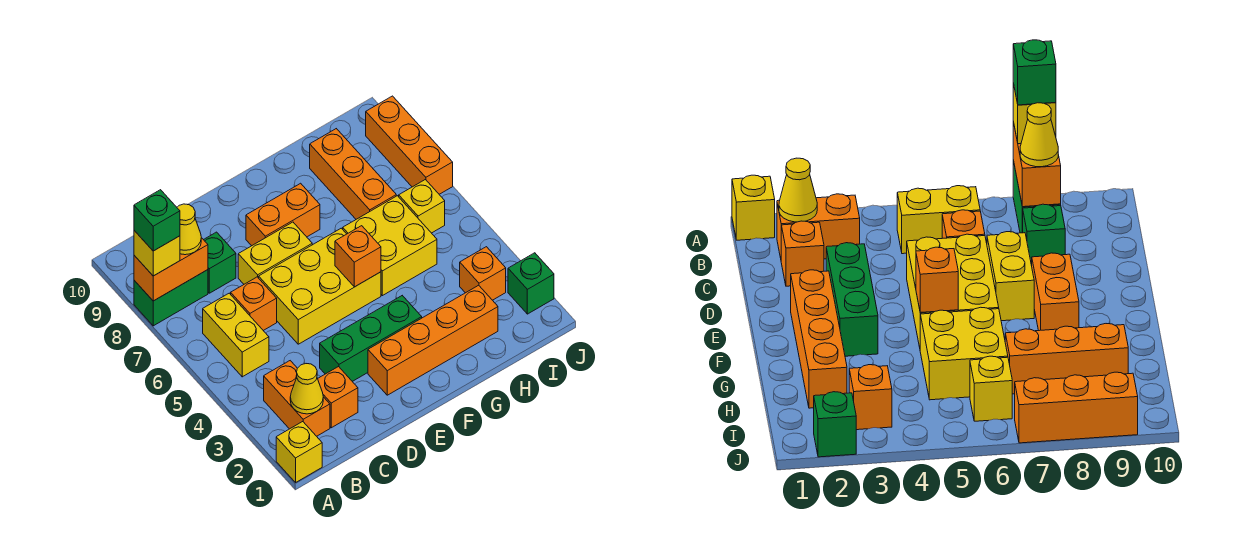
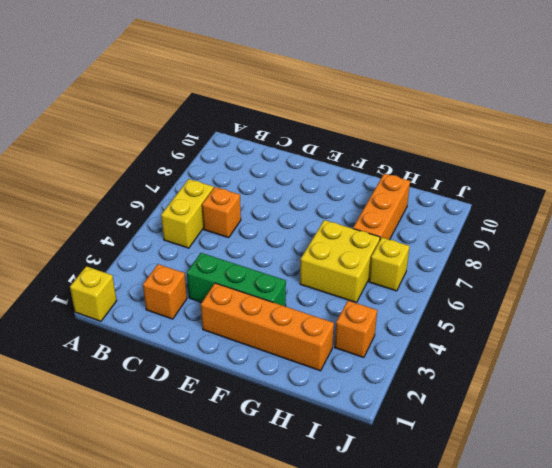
none -> green 1x2 brick [134,270,208,326]
none -> orange 1x2 brick [264,361,330,436]
none -> green 1x1 brick [204,232,236,293]

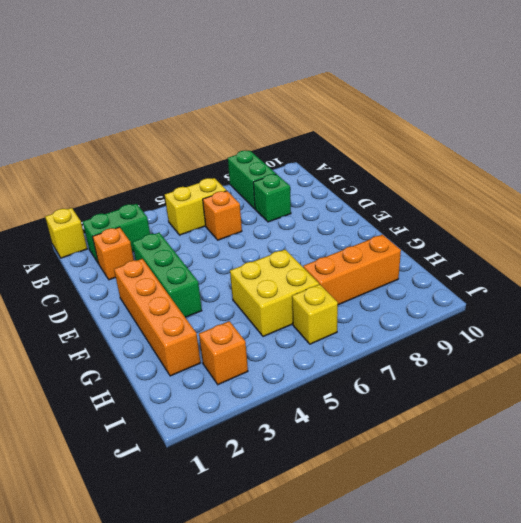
green 1x2 brick [83,204,150,264] -> orange 1x2 brick [264,361,330,436]
none -> yellow 2x3 brick [259,228,381,344]
none -> yellow 1x2 brick [238,222,312,284]
none -> orange 1x2 brick [246,183,320,246]

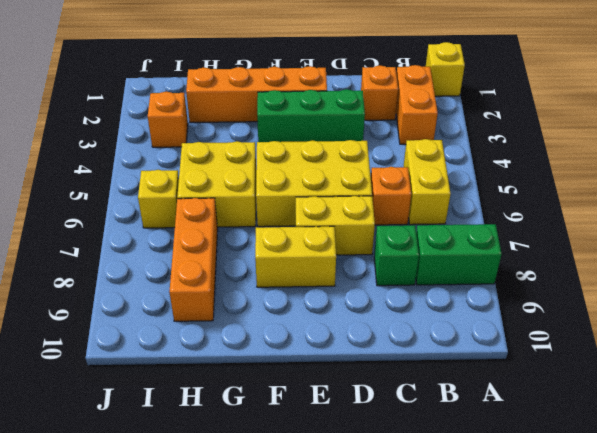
yellow 1x2 brick [255,226,336,287] -> orange 1x2 brick [246,183,320,246]
none -> green 1x1 brick [508,253,554,314]
none -> orange 1x3 brick [366,96,453,194]
none -> orange 1x2 brick [134,238,208,301]

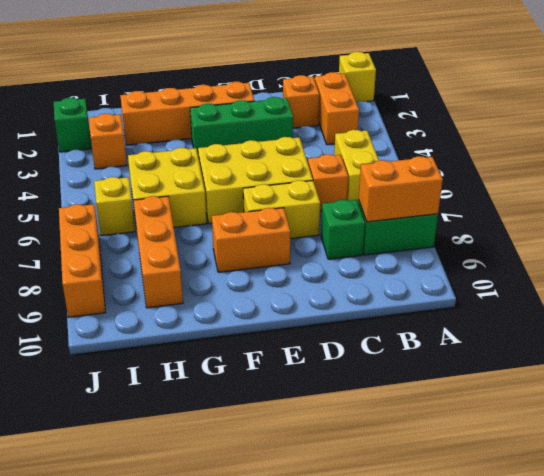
none -> yellow 1x1 cone [290,364,323,414]
none -> orange 1x1 brick [335,226,381,287]
none -> yellow 1x1 brick [134,231,180,276]

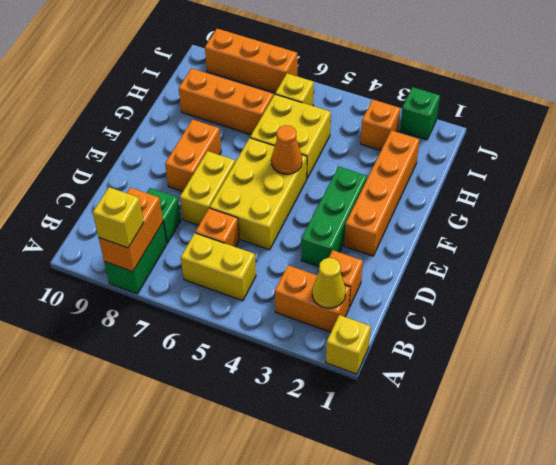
orange 1x1 cone [271,125,302,174] -> orange 1x1 brick [335,226,381,287]
none -> yellow 1x1 cone [177,204,201,255]
none -> green 1x1 brick [134,190,180,251]

